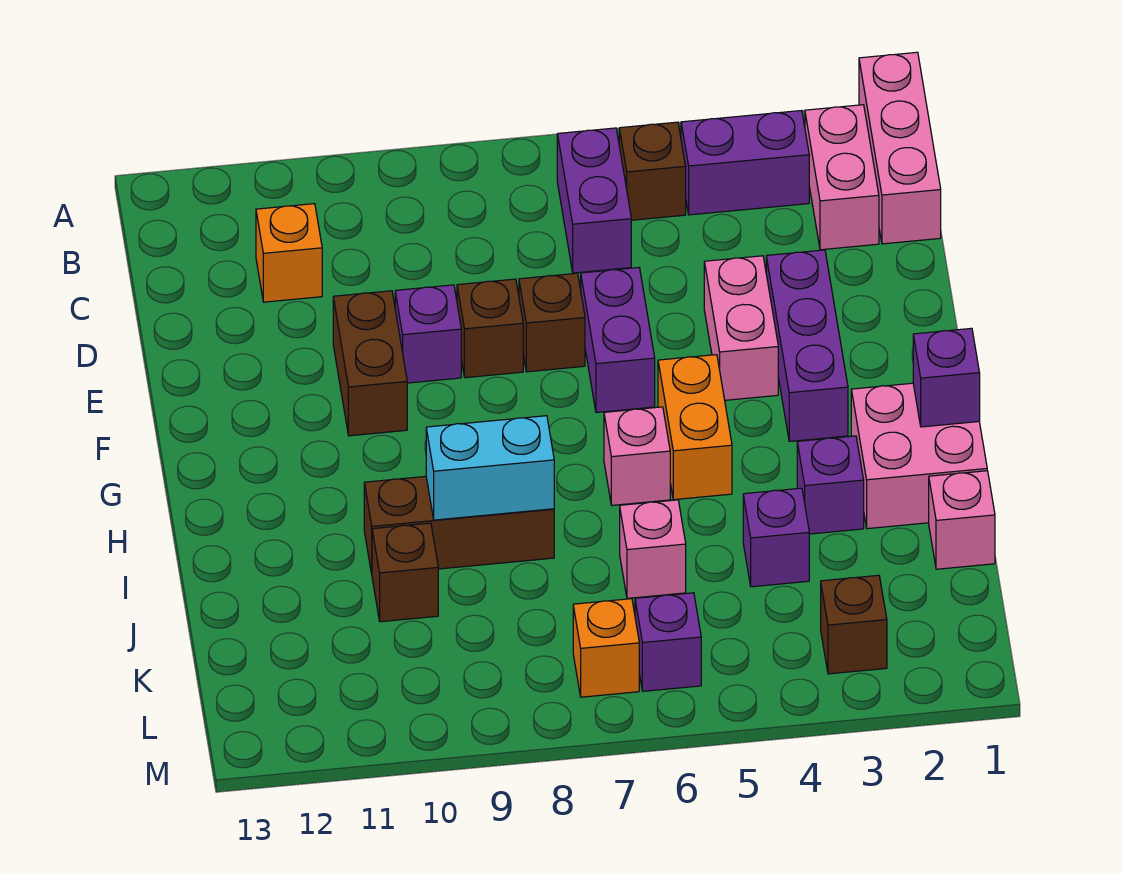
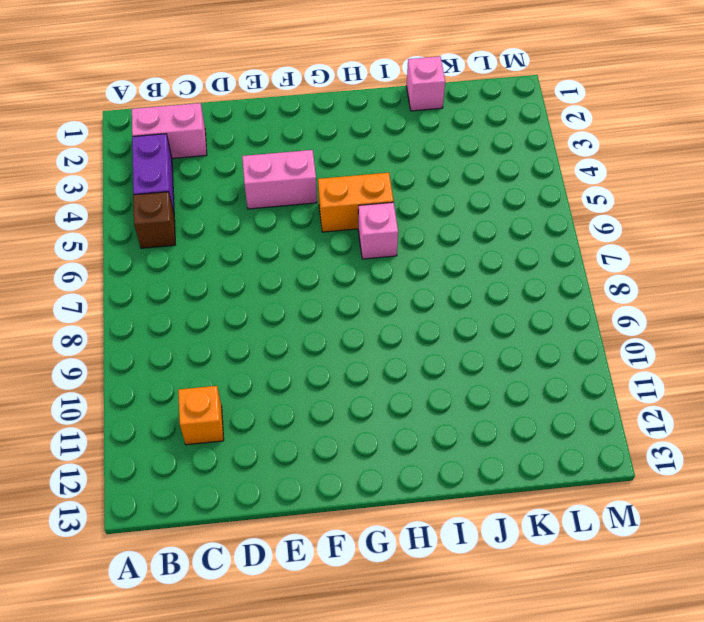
none -> pink 1x3 brick [859,52,941,244]
none -> purple 1x2 brick [557,128,631,273]
none -> purple 1x3 brick [766,250,848,441]

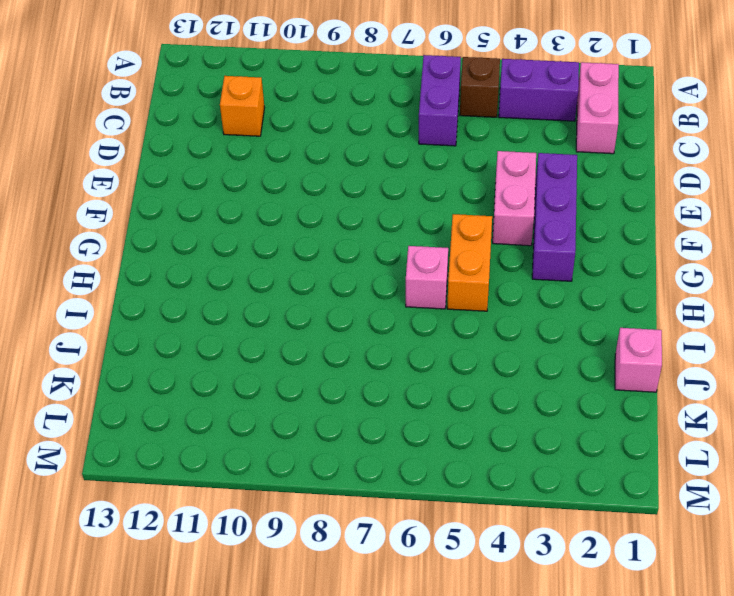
none -> pink 1x3 brick [859,52,941,244]
none -> purple 1x2 brick [581,268,655,412]
none -> brown 1x1 brick [519,273,585,372]

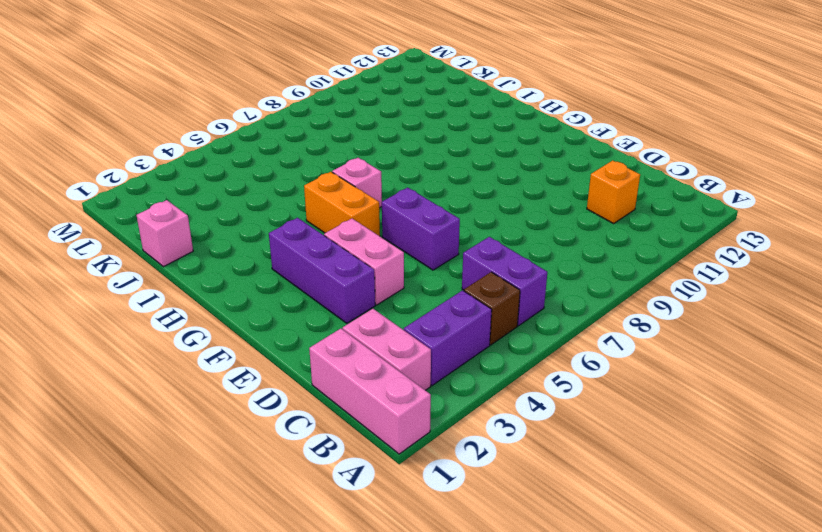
none -> brown 1x1 brick [519,273,585,372]
none -> brown 1x1 brick [457,279,523,378]
none -> purple 1x1 brick [395,285,461,383]

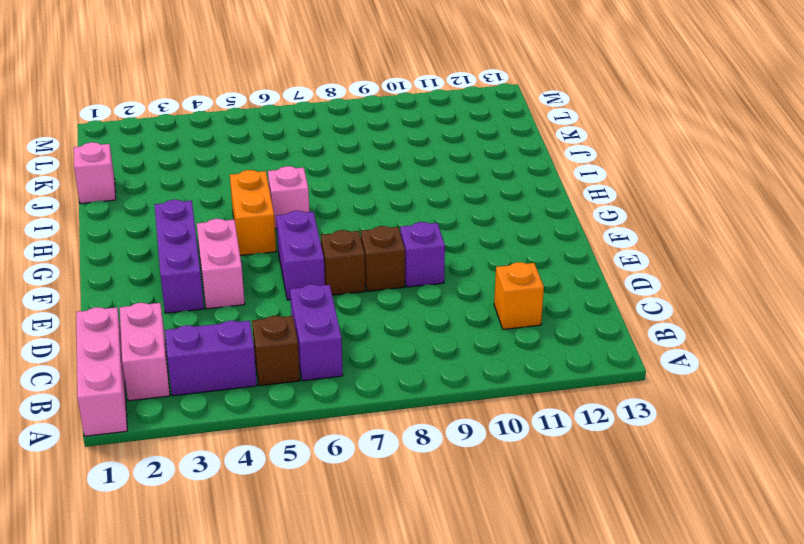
none -> brown 1x2 brick [333,291,407,436]
none -> pink 2x2 brick [851,383,987,529]
none -> purple 1x1 brick [797,436,864,534]

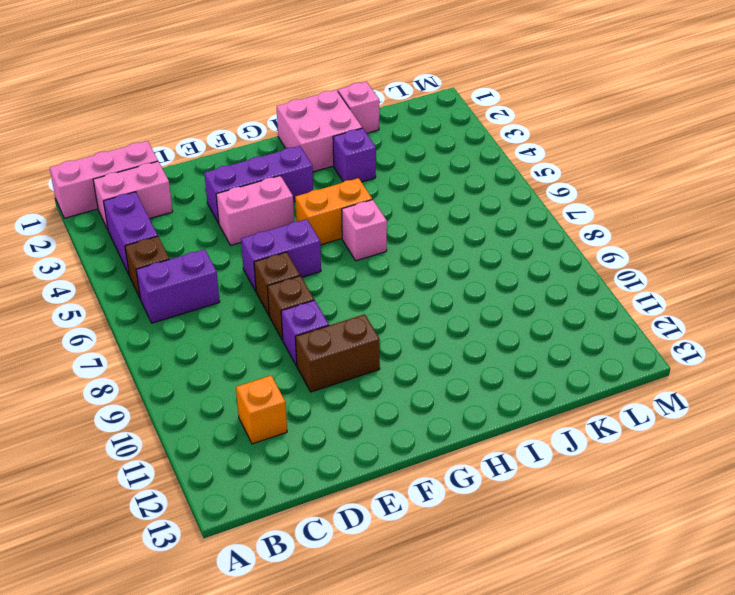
none -> brown 1x3 brick [364,476,554,573]
none -> purple 1x1 brick [743,488,809,587]
none -> pink 1x1 brick [620,500,686,598]

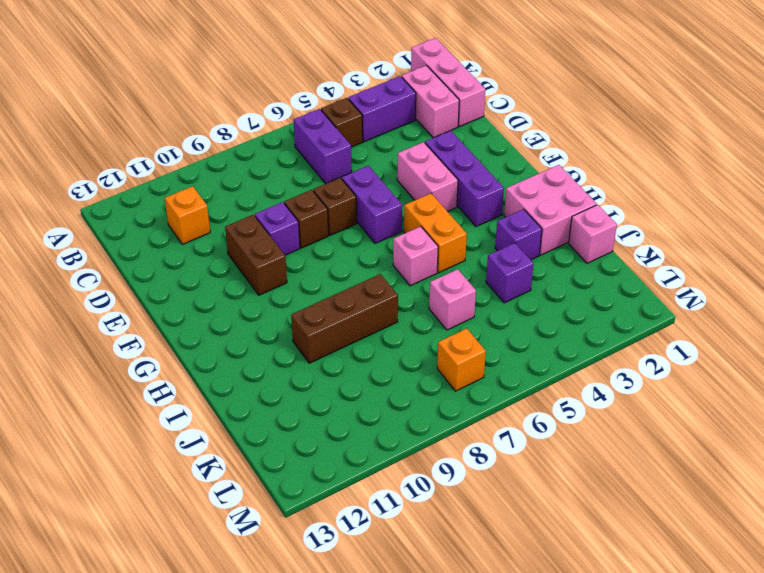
none -> brown 1x1 brick [372,523,438,622]
none -> brown 1x1 brick [821,575,887,674]
none -> purple 1x1 brick [635,593,701,691]

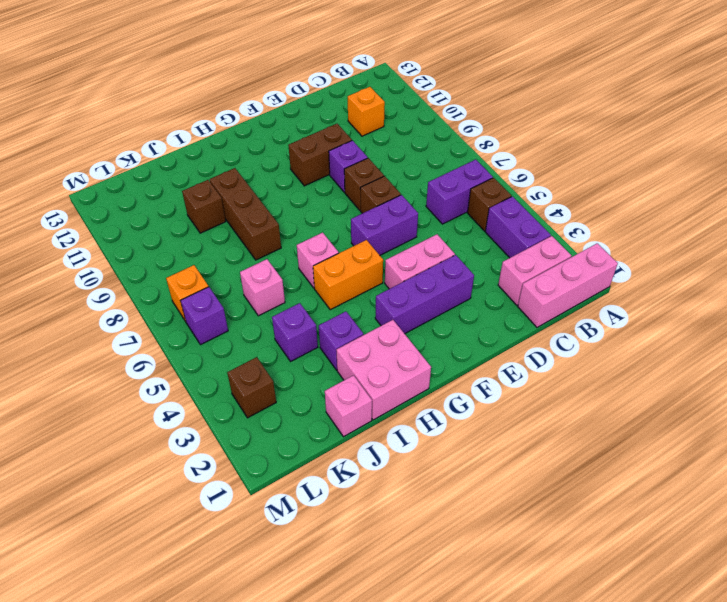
none -> purple 1x1 brick [913,328,980,427]
none -> cyan 1x2 brick [426,416,554,520]

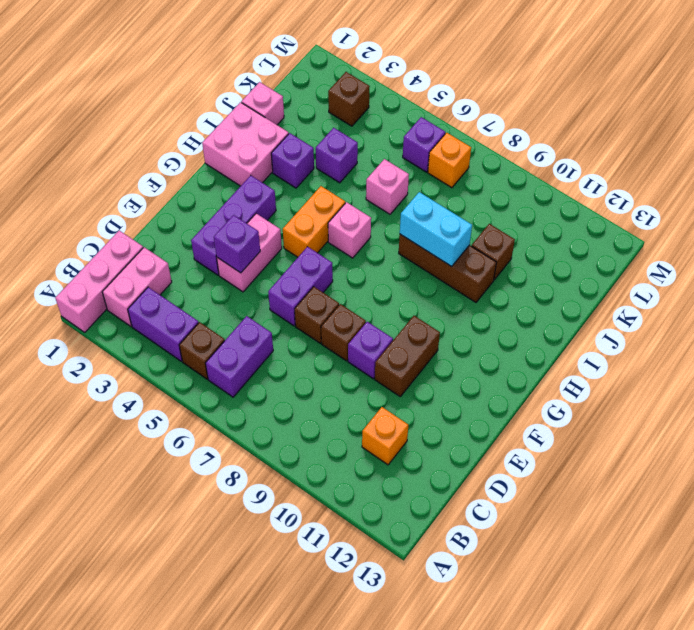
purple 1x1 brick [214,215,260,273] -> purple 1x1 brick moved to [913,328,980,427]

